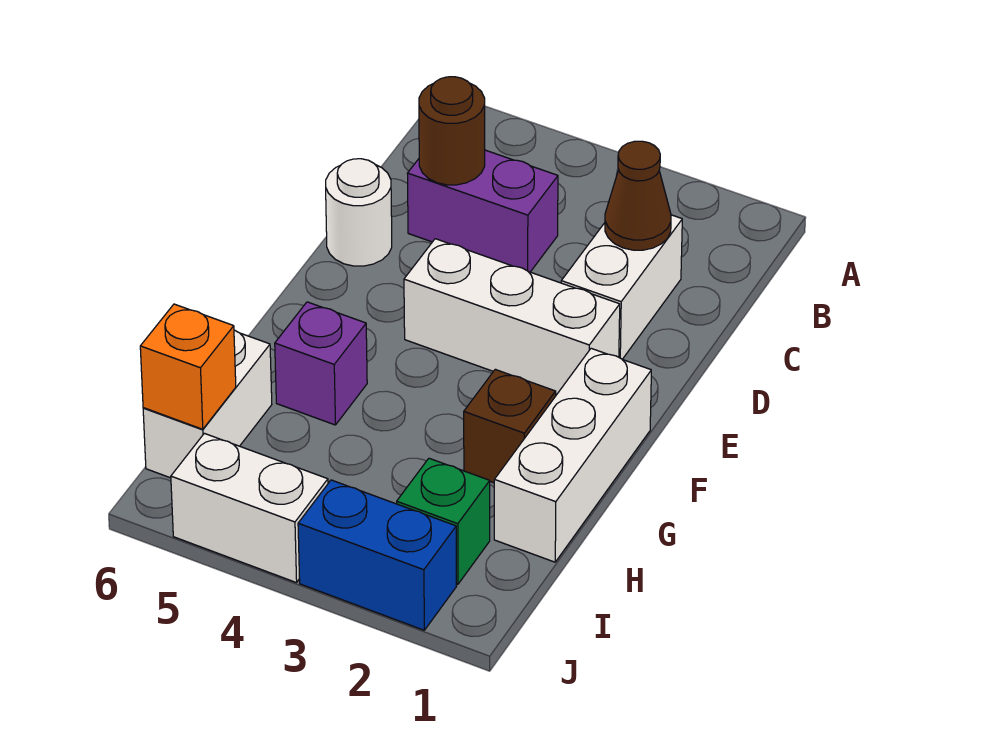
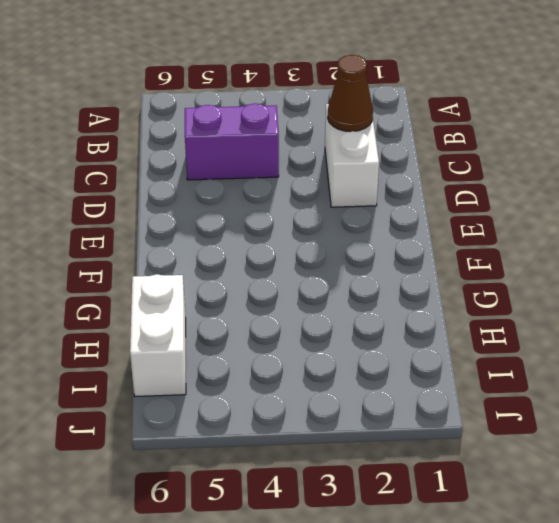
none -> white 1x1 round brick [326,159,392,266]
none -> white 1x3 brick [404,239,620,394]
none -> white 1x3 brick [494,348,651,562]

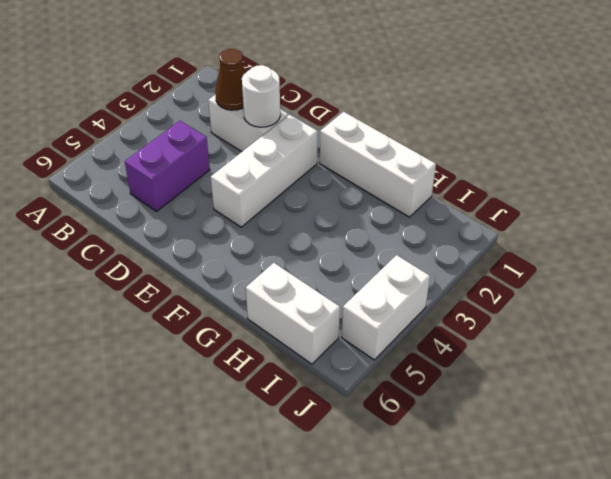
white 1x1 round brick [242,65,280,127] -> white 1x1 round brick moved to [326,159,392,266]
none -> brown 1x1 brick [464,369,556,483]
none -> purple 1x1 brick [275,302,367,425]
none -> green 1x1 brick [397,458,490,584]

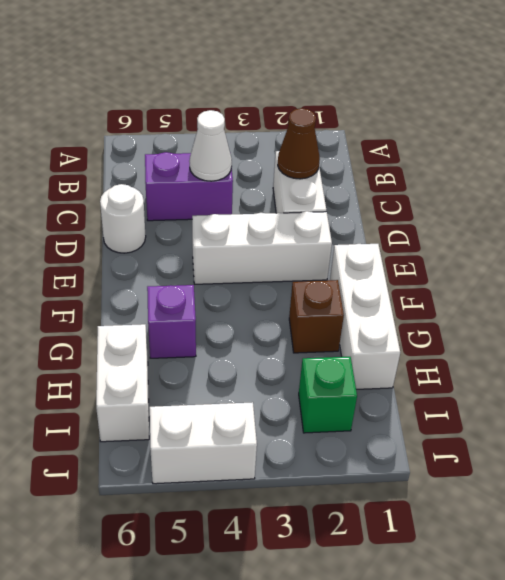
white 1x1 cone [189,110,232,181] -> none
none -> blue 1x2 brick [298,480,457,630]
none -> brown 1x1 round brick [419,77,485,185]
none -> orange 1x1 brick [140,304,236,429]

